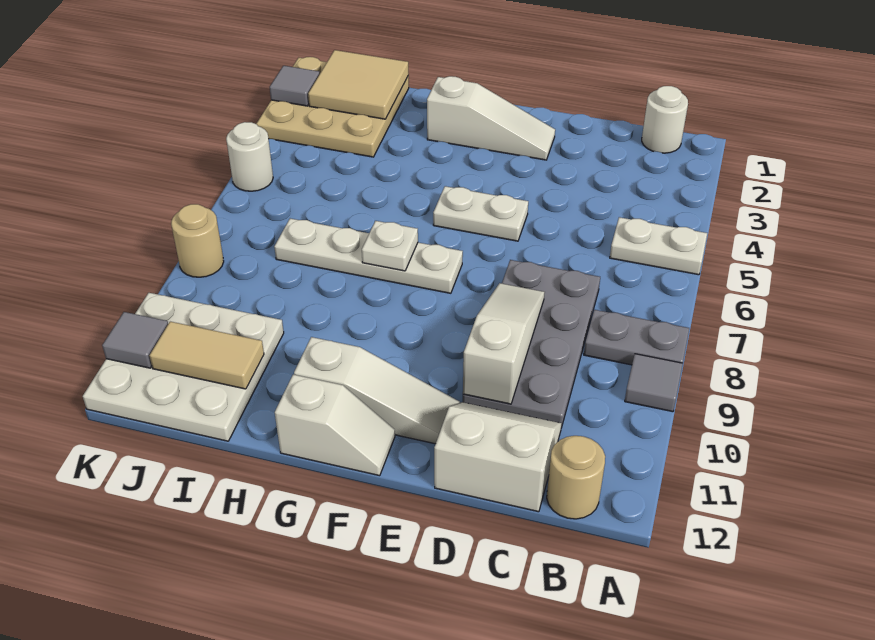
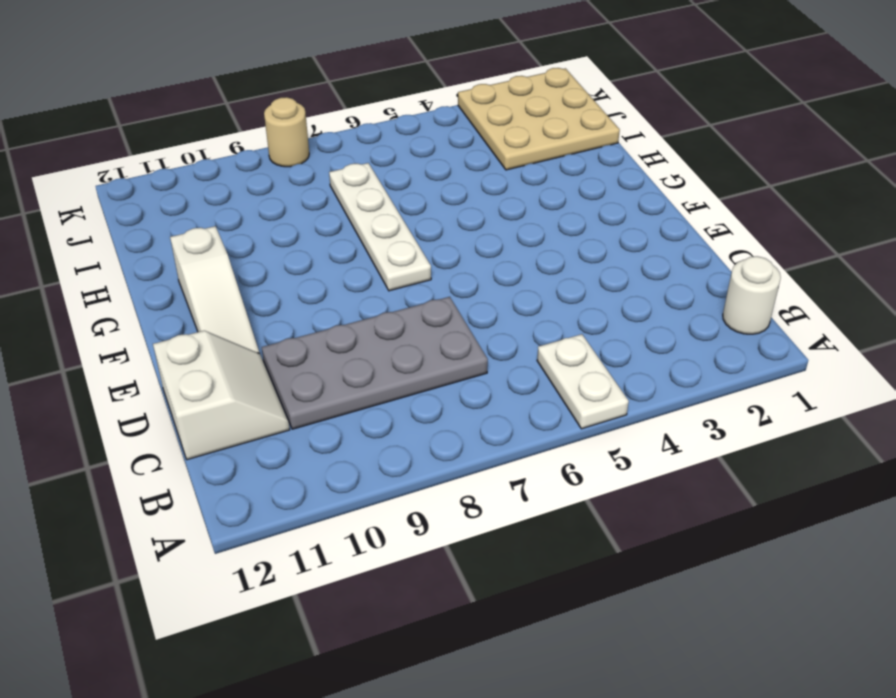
none -> grey 1x2 plate [584,310,689,365]
none -> grey 1x1 tile [625,354,683,412]
none -> tan 1x1 round brick [547,436,605,519]

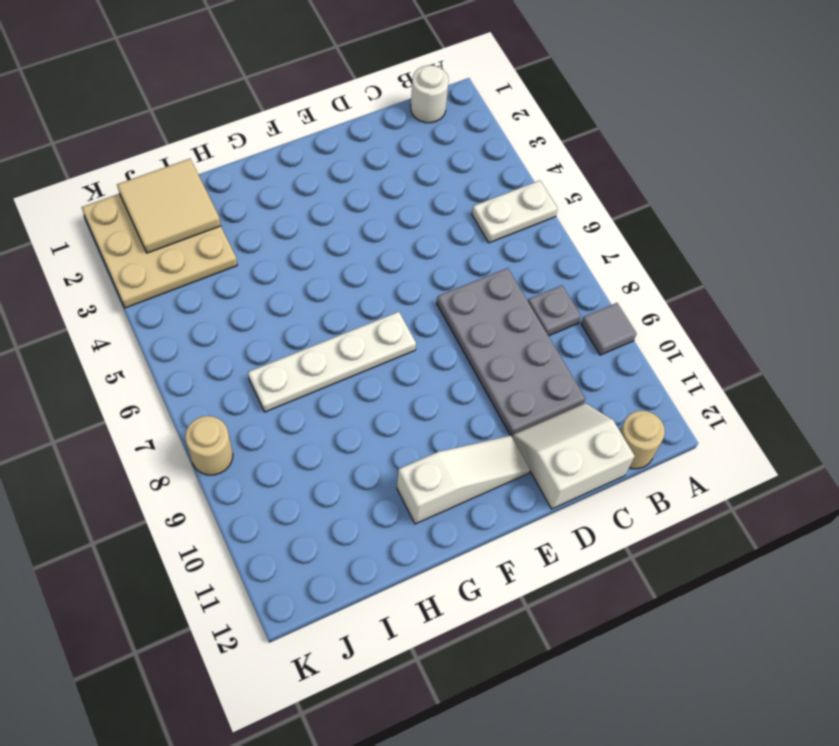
grey 1x1 plate [528,285,581,336] -> grey 1x2 plate [584,310,689,365]
none -> white 1x3 slope [427,76,555,160]
none -> white 1x2 plate [433,186,528,241]
none -> white 1x2 slope [275,375,395,476]

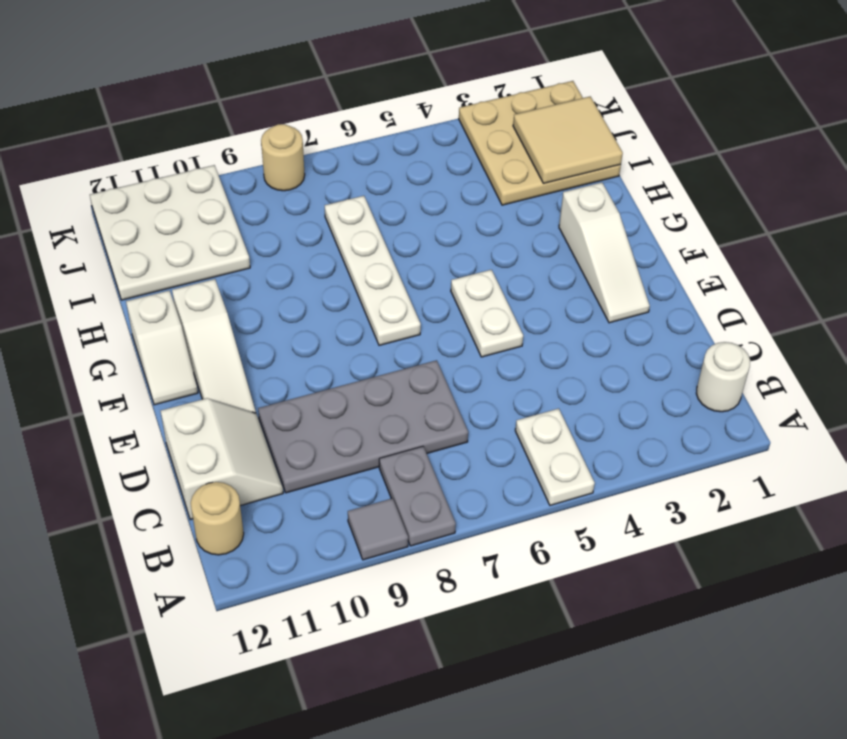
none -> white 1x1 round brick [226,122,273,191]
none -> white 1x3 slope [463,283,545,404]
none -> white 1x1 plate [362,221,418,271]

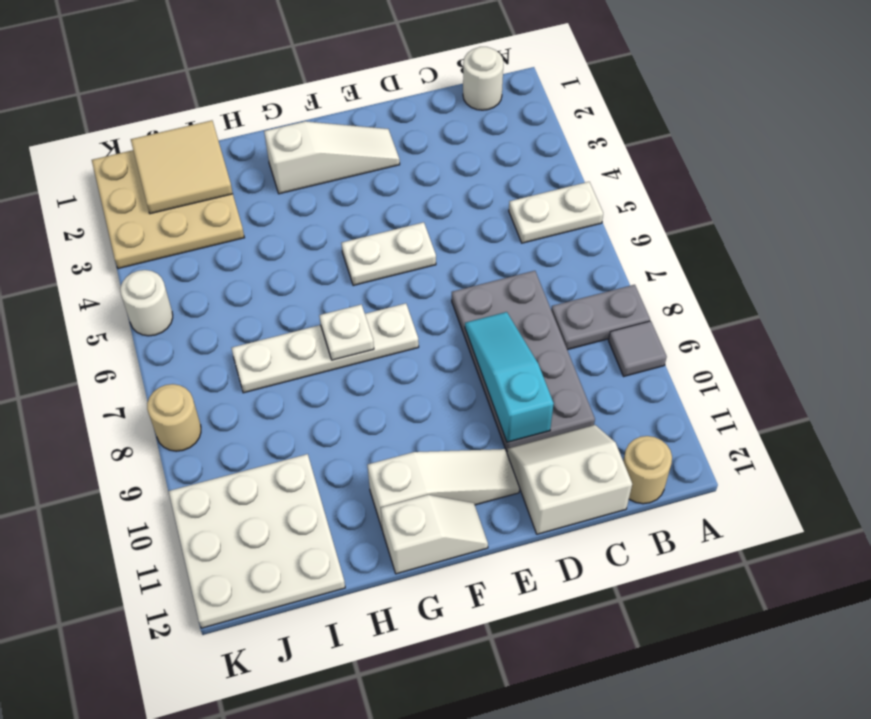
cyan 1x3 slope [465,312,554,442] -> white 1x3 slope [463,283,545,404]
none -> tan 1x2 tile [149,322,264,389]
none -> grey 1x1 tile [270,66,320,106]
none -> grey 1x1 tile [102,312,168,368]

